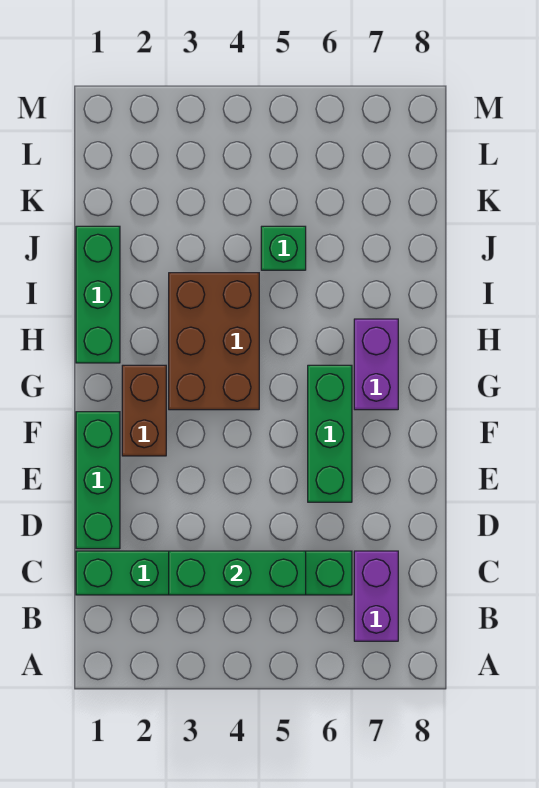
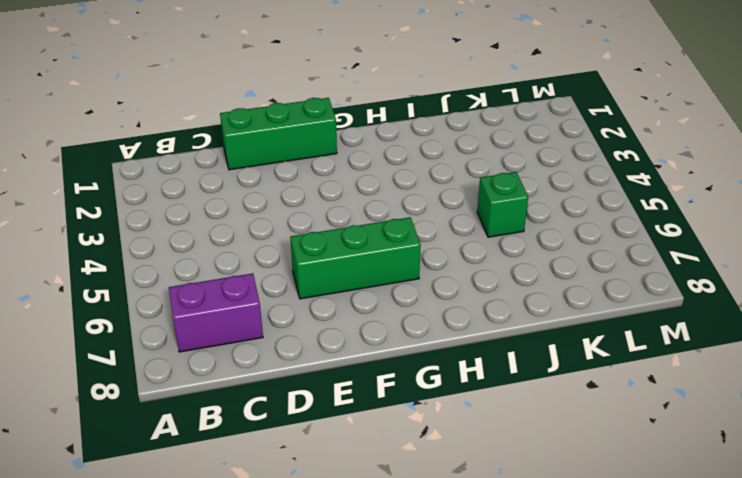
none -> green 1x6 brick [76,551,352,595]
none -> brown 1x2 brick [122,365,166,456]

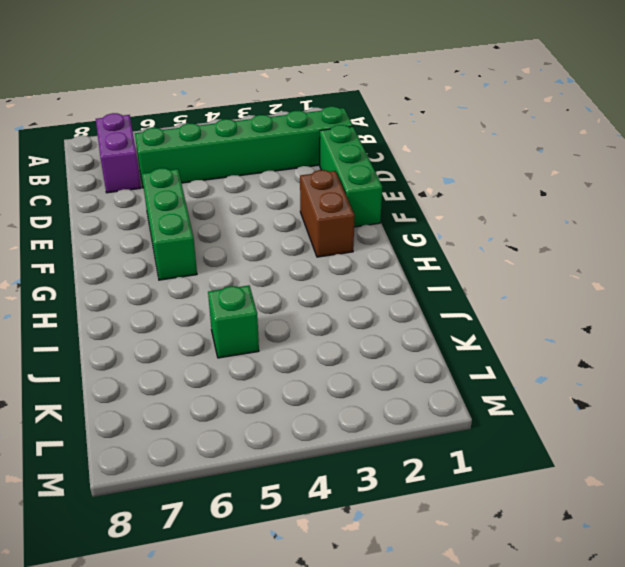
none -> brown 2x3 brick [169,273,259,410]
none -> purple 1x2 brick [354,319,398,410]

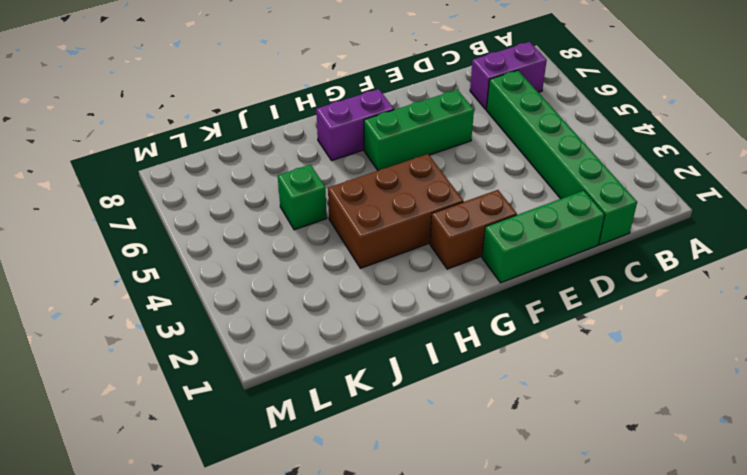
none -> green 1x3 brick [76,226,120,363]
none -> green 1x3 brick [169,551,306,595]

